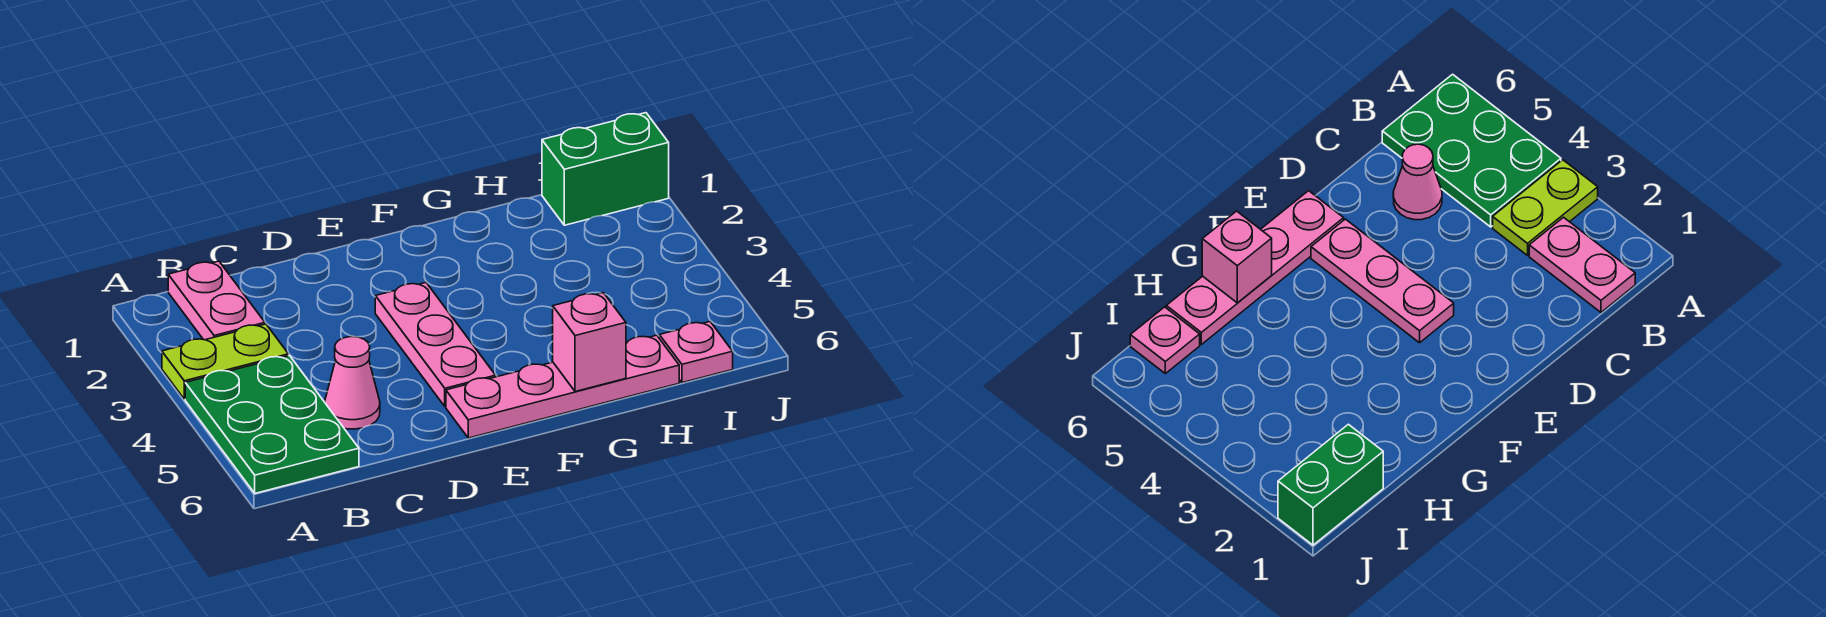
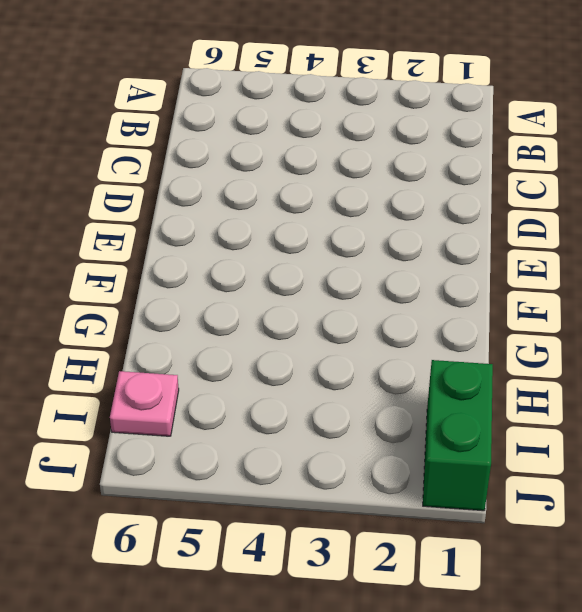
none -> lime 1x2 plate [162,324,288,399]
none -> green 2x3 plate [185,356,359,493]

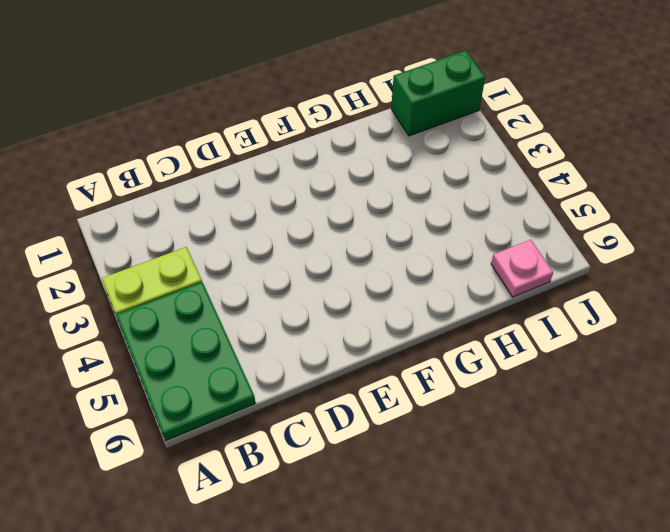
none -> pink 1x2 plate [168,261,265,340]
none -> pink 1x1 cone [325,337,380,429]

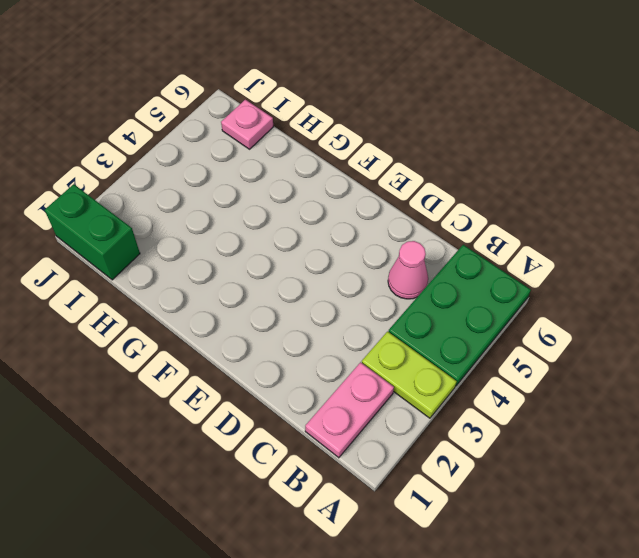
none -> pink 1x3 plate [375,283,496,407]
none -> pink 1x4 plate [446,335,679,438]

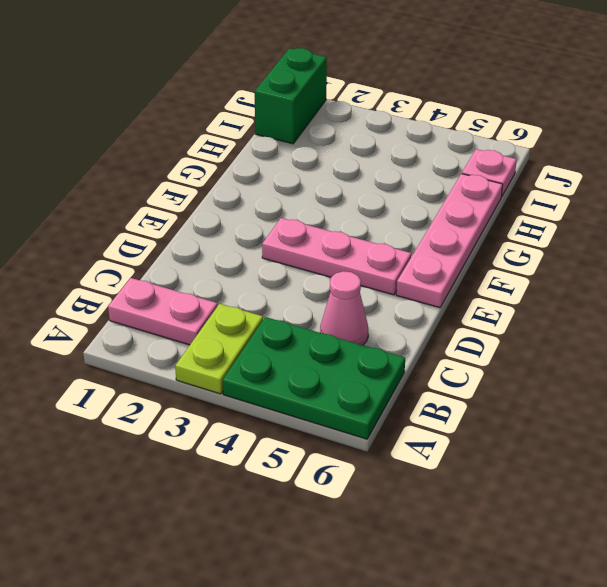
none -> pink 1x1 brick [553,293,626,392]

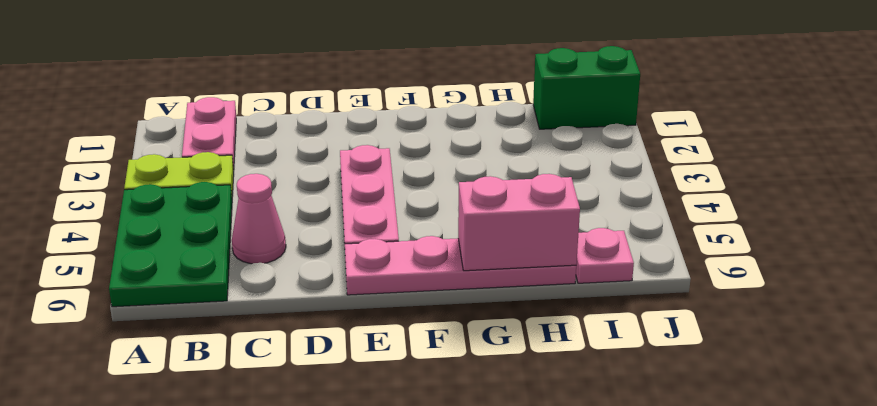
pink 1x2 brick [458,174,580,271] -> pink 1x1 brick [553,293,626,392]

